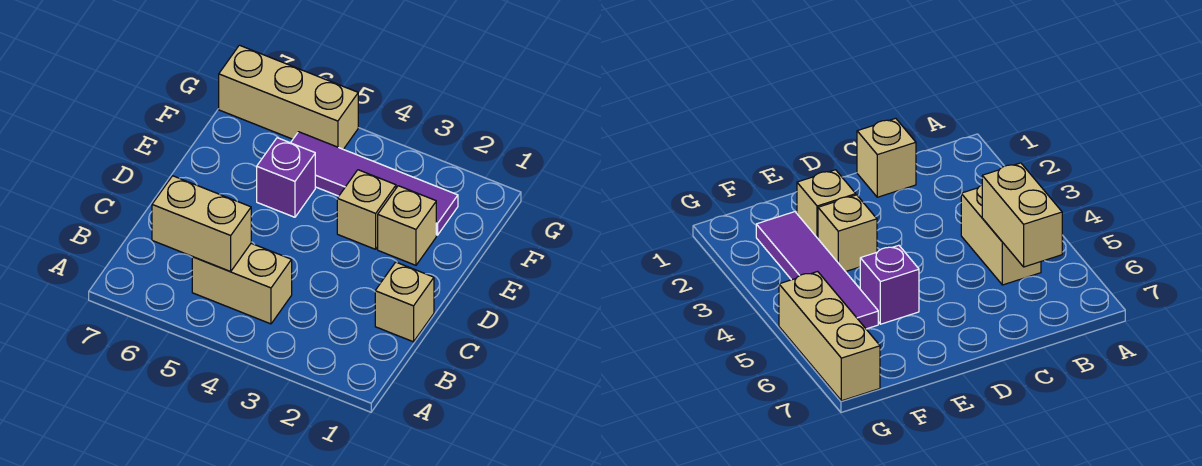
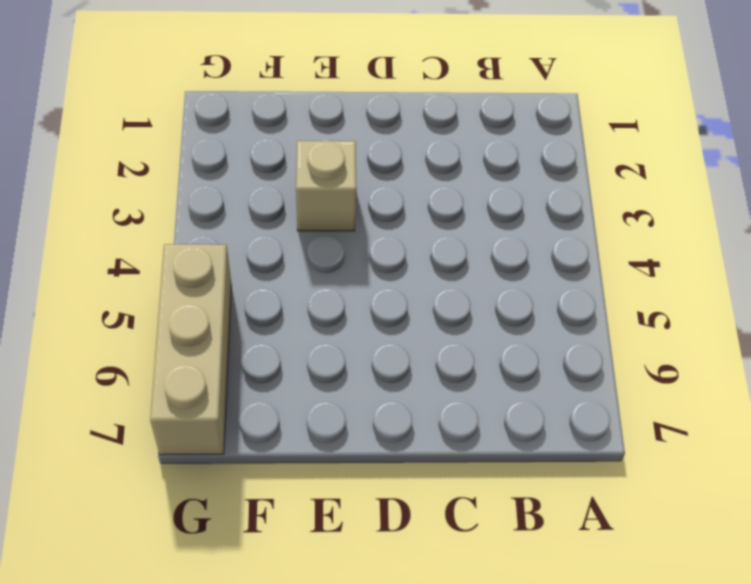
none -> tan 1x2 brick [192,243,292,324]
none -> tan 1x1 brick [375,262,434,342]

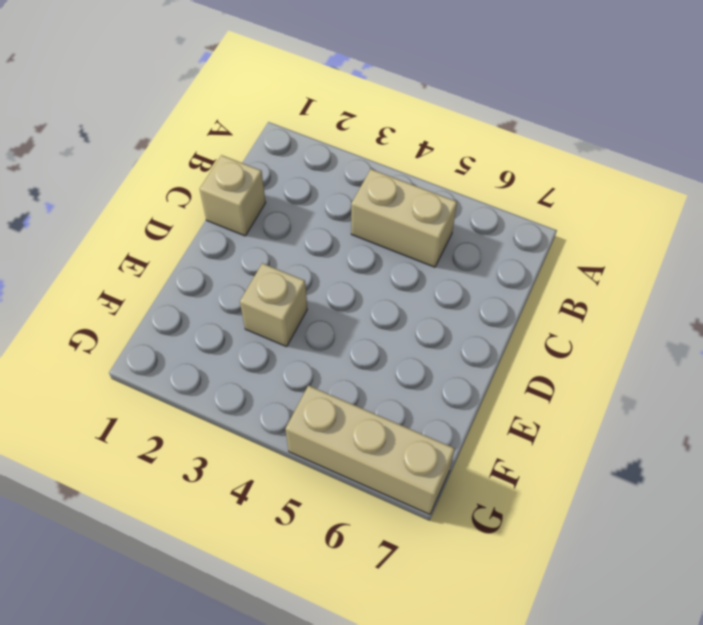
none -> tan 1x1 brick [378,186,436,265]
none -> purple 1x1 brick [257,138,315,217]

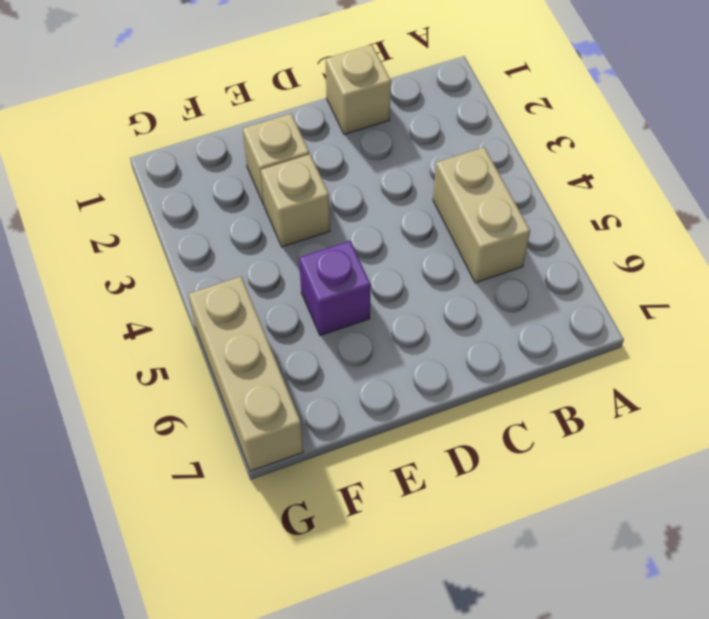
none -> purple 1x4 tile [291,132,458,235]
none -> tan 1x2 brick [152,176,251,272]

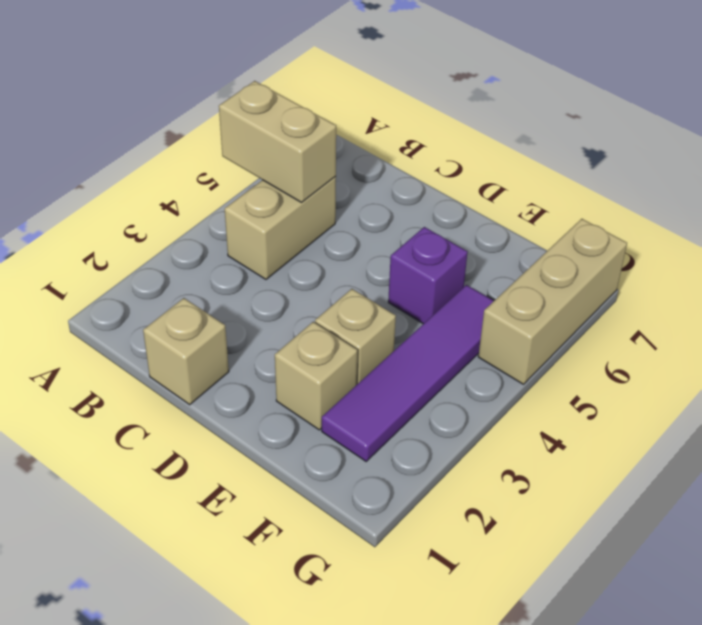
tan 1x2 brick [219,81,336,203] -> tan 1x2 brick turned to [152,176,251,272]

